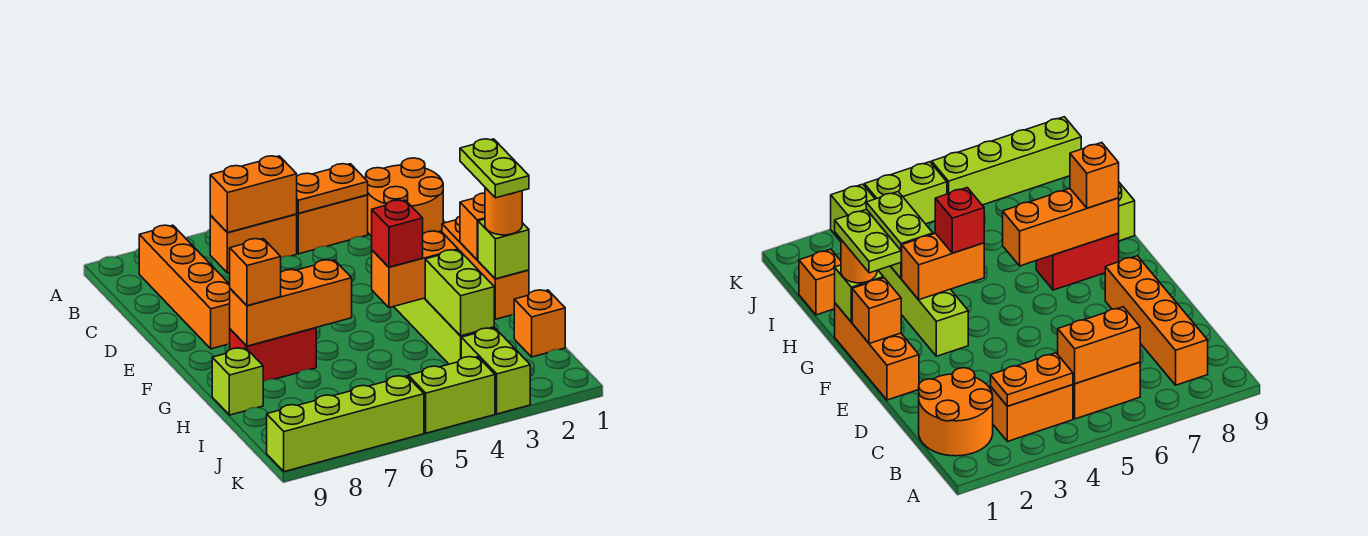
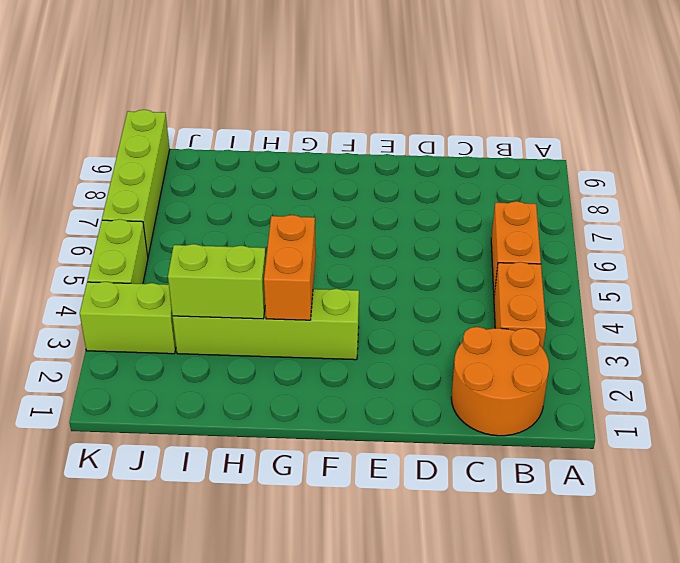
none -> orange 1x4 brick [139,225,230,349]
none -> orange 1x3 brick [442,216,529,319]
none -> red 1x2 brick [230,328,316,382]

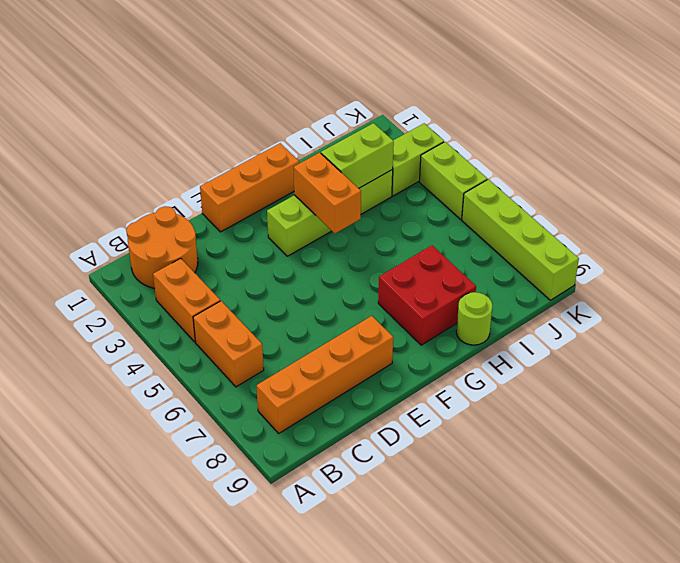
red 2x2 brick [378,245,476,345] -> red 1x2 brick [230,328,316,382]
lime 1x1 round brick [456,292,492,345] -> lime 1x1 brick [212,348,263,415]
none -> orange 1x1 brick [514,290,565,357]
none -> orange 1x2 plate [297,164,368,213]
none -> orange 1x2 brick [210,156,297,233]

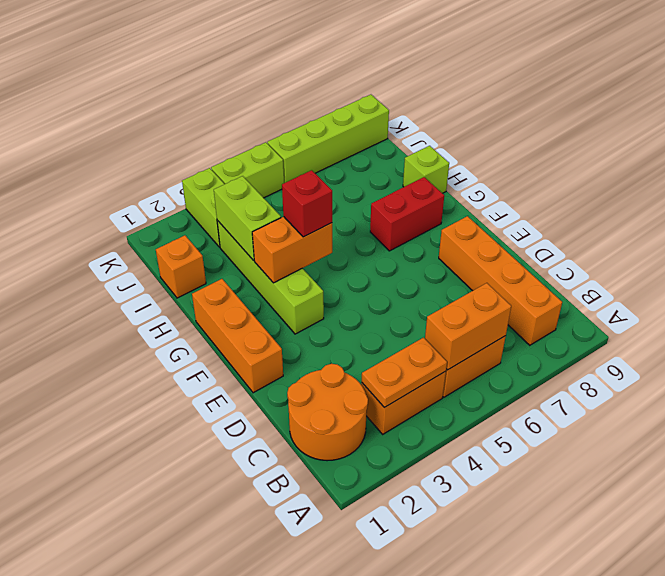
none -> orange 1x1 brick [460,193,485,260]
none -> lime 1x1 brick [478,219,529,279]
none -> orange 1x3 brick [230,260,352,346]

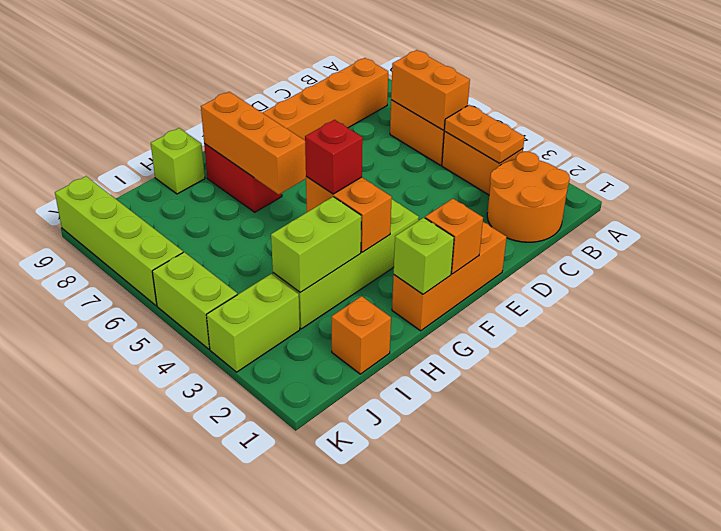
none -> orange 1x1 round brick [485,188,522,235]
none -> orange 1x1 brick [230,239,281,306]
none -> lime 1x2 plate [460,139,529,198]

